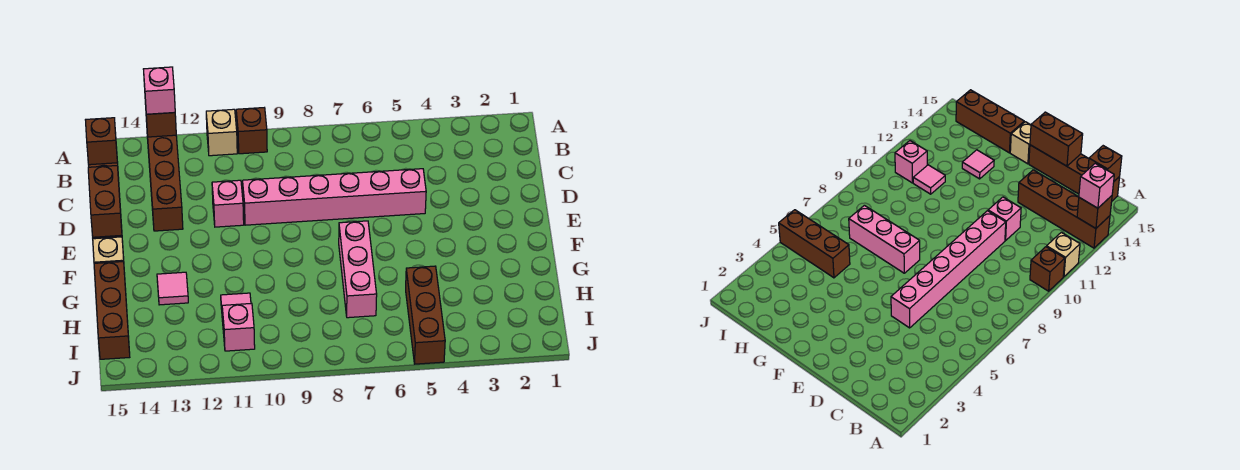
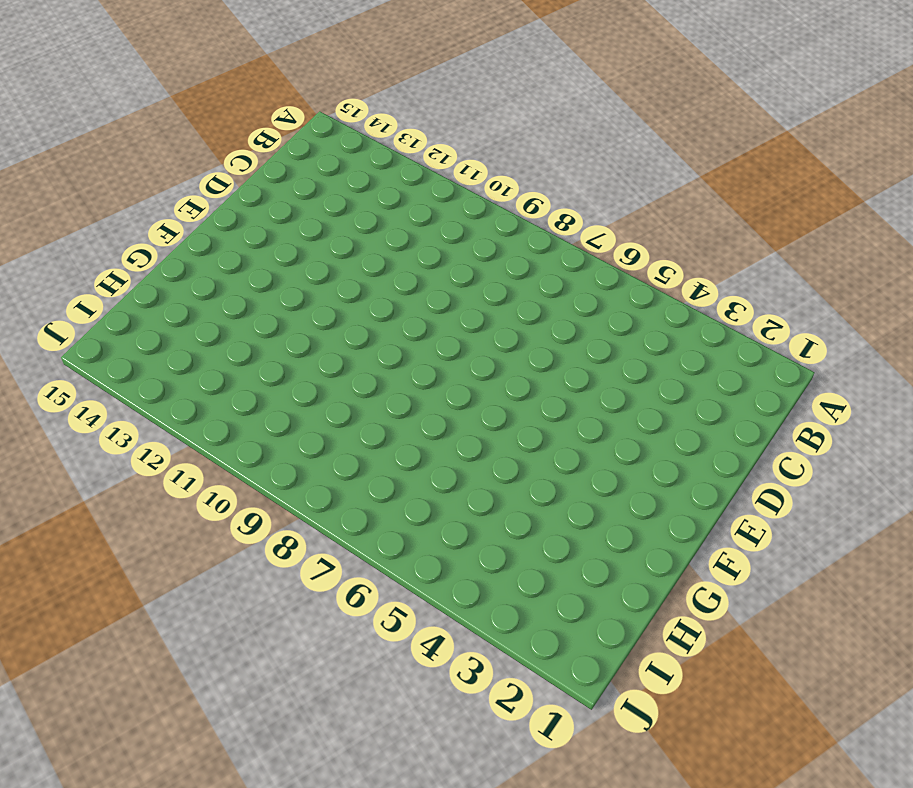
none -> brown 1x1 brick [236,108,267,154]
none -> tan 1x1 brick [206,109,237,156]
none -> brown 1x4 brick [146,121,183,231]

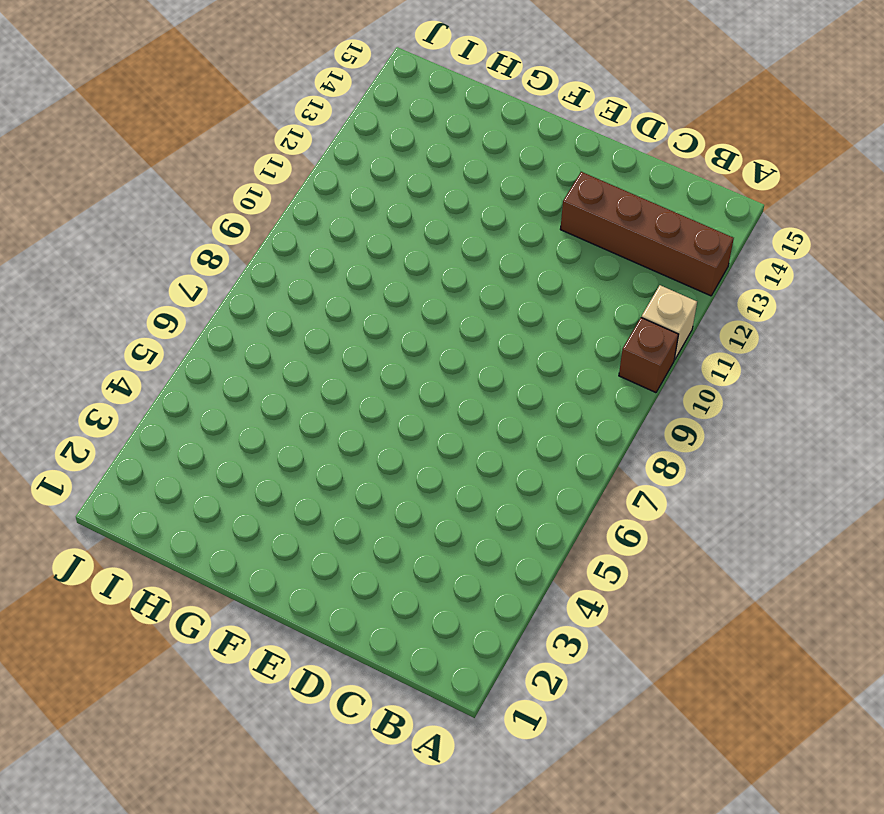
none -> brown 1x4 brick [1029,145,1120,201]
none -> pink 1x6 brick [243,169,426,225]
none -> pink 1x1 brick [212,180,244,227]

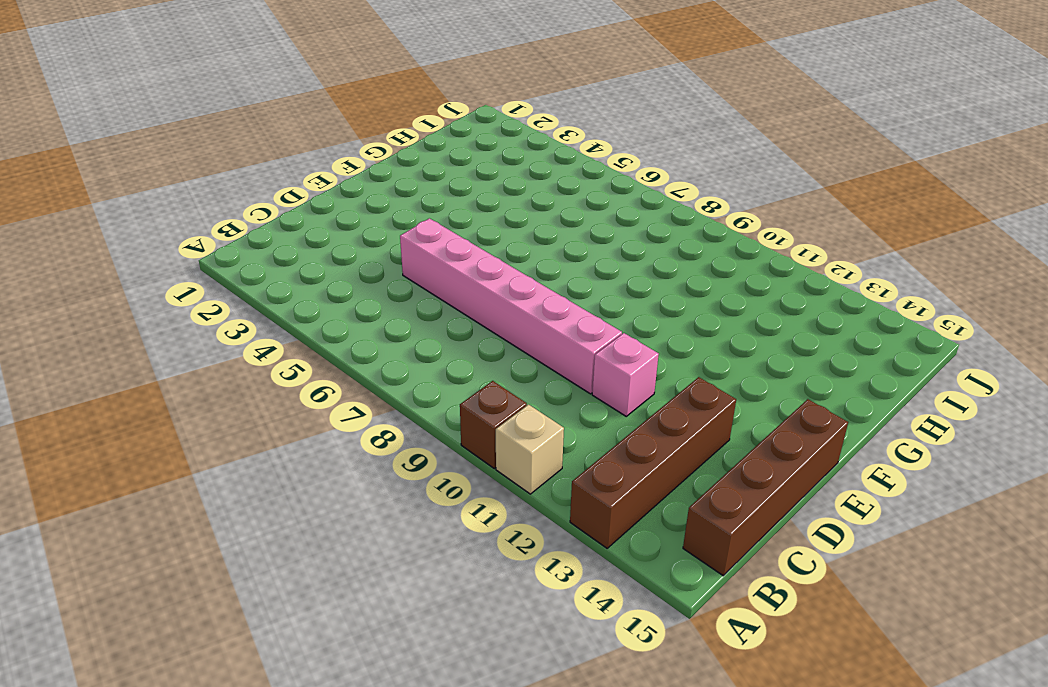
none -> pink 1x3 brick [339,221,377,318]
none -> tan 1x1 brick [93,237,124,263]
none -> pink 1x1 tile [157,272,188,305]

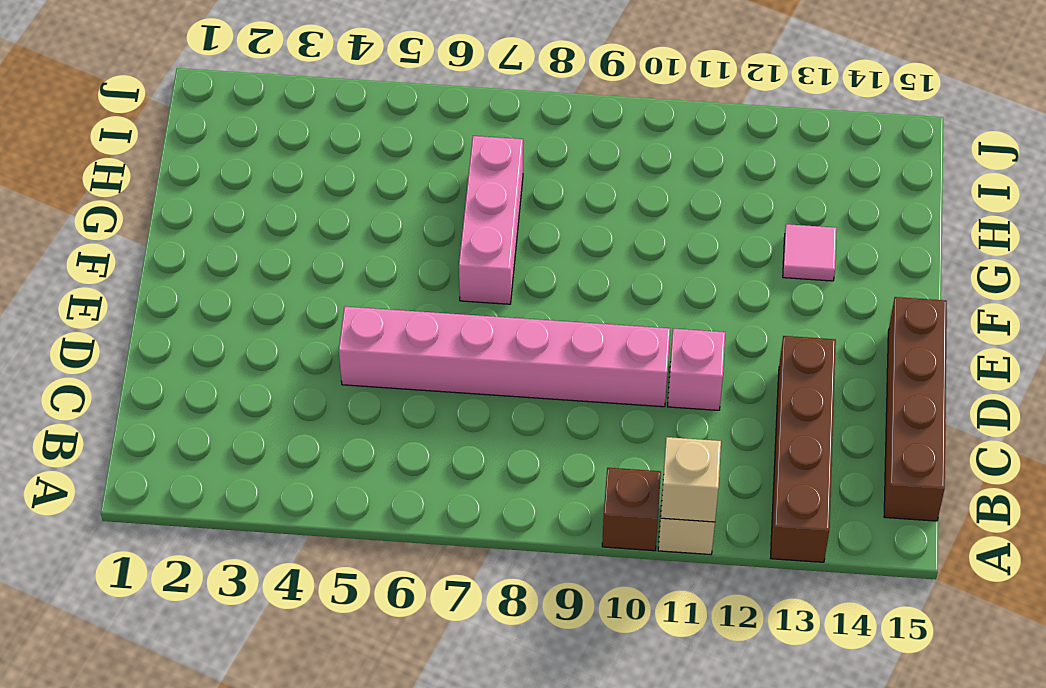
tan 1x1 brick [661,437,721,522] -> tan 1x1 brick moved to [93,237,124,263]
none -> brown 1x3 brick [94,262,130,359]
none -> brown 1x3 brick [406,266,445,364]
none -> pink 1x1 tile [221,293,251,321]

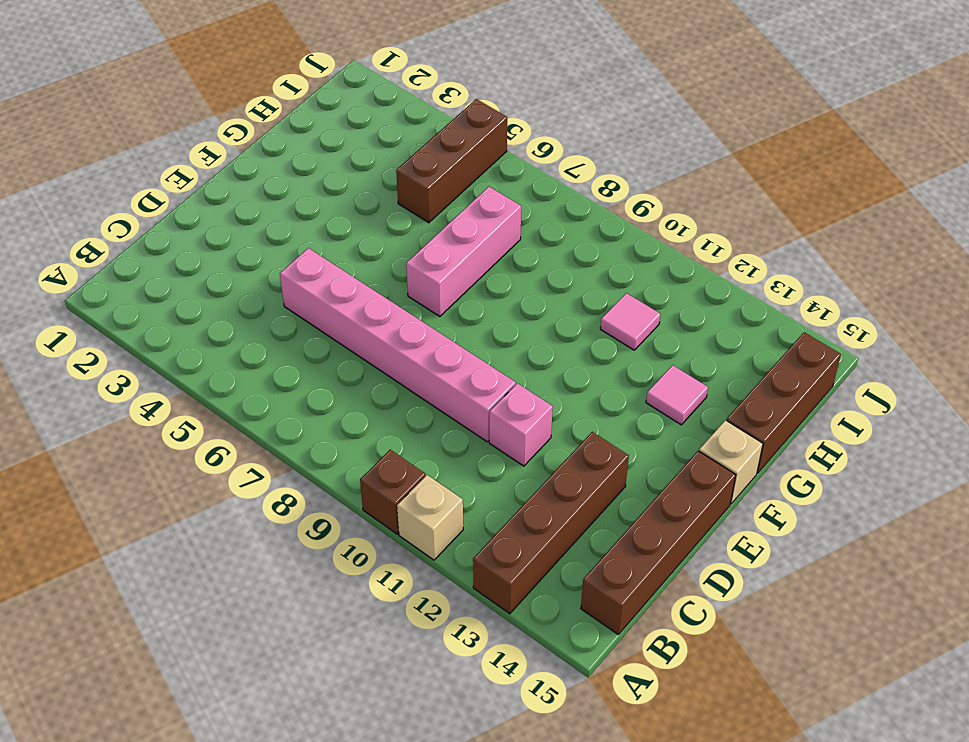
none -> pink 1x1 brick [222,303,255,351]
none -> brown 1x1 brick [145,103,176,137]
none -> brown 1x1 brick [86,118,117,165]

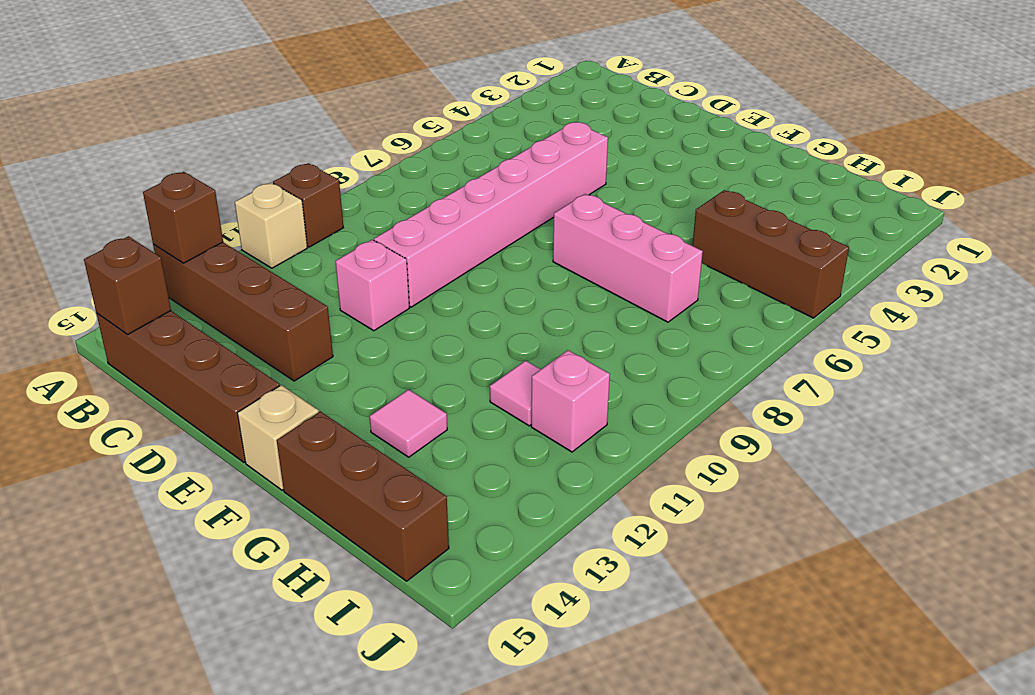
none -> brown 1x2 brick [88,165,122,237]
none -> pink 1x1 brick [143,67,175,114]

